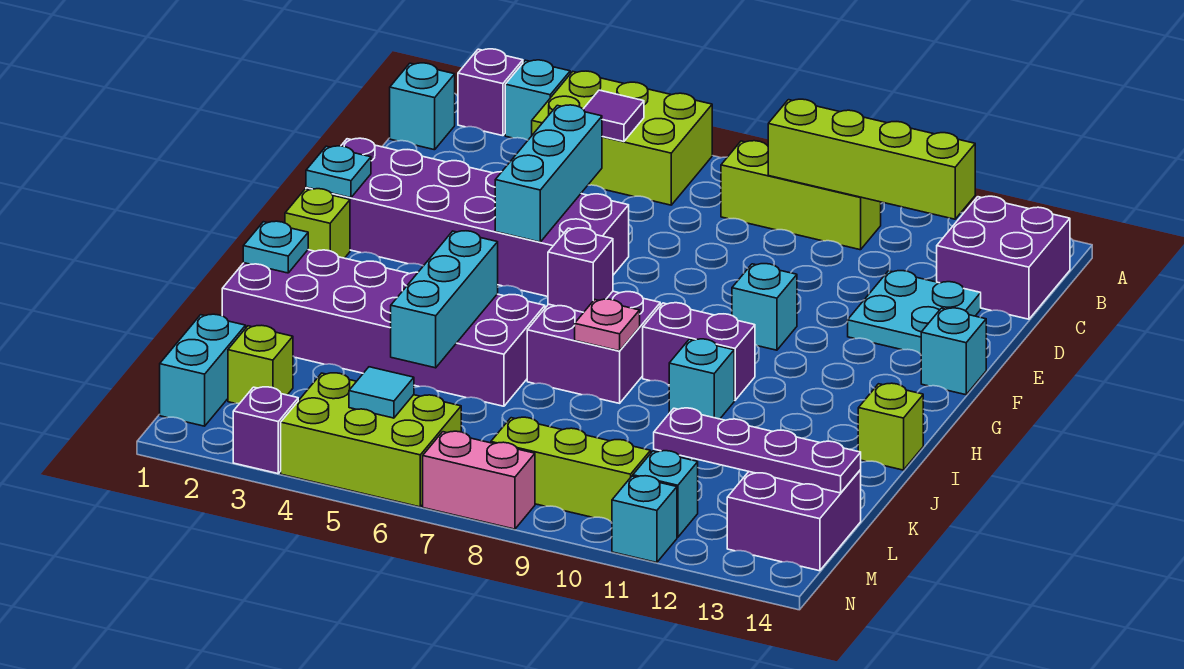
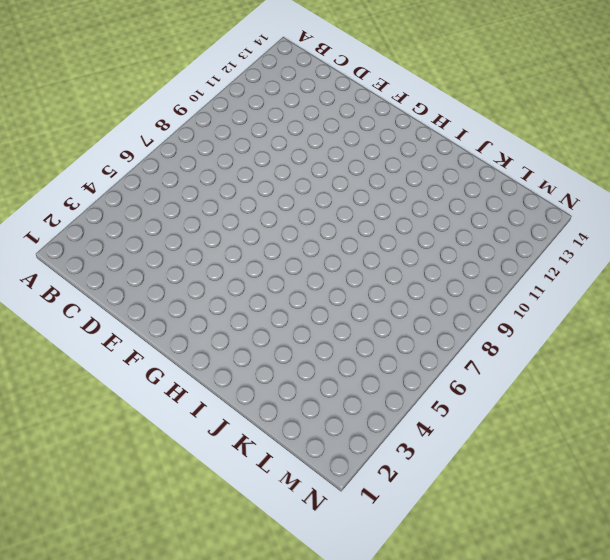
none -> purple 1x1 brick [458,49,523,136]
none -> cyan 1x1 brick [505,60,570,140]
none -> lime 2x3 brick [532,71,712,205]
none -> cyan 1x1 brick [390,63,455,150]

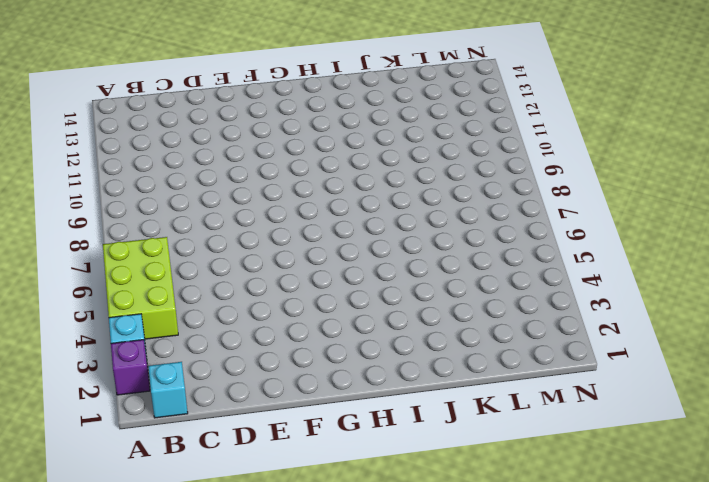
none -> lime 1x3 brick [721,141,881,250]
none -> purple 2x2 brick [937,196,1070,319]
none -> cyan 2x2 plate [848,271,981,354]
none -> purple 2x6 brick [306,138,629,296]

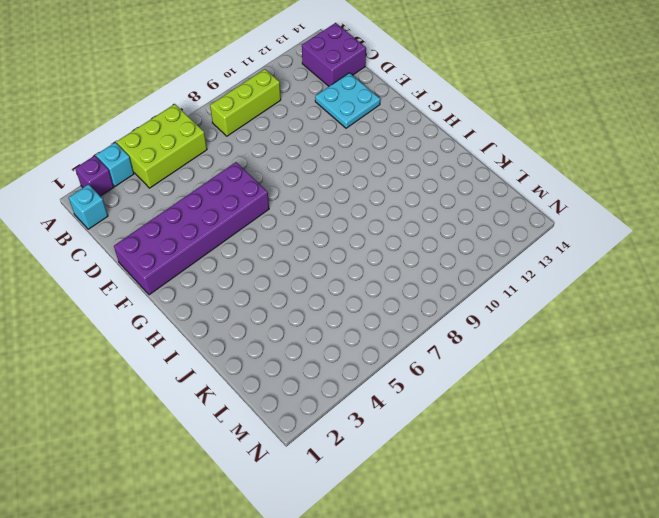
none -> cyan 1x1 brick [732,264,797,350]
none -> cyan 1x1 brick [921,308,986,395]
none -> lime 1x1 brick [285,189,350,258]
none -> purple 2x2 brick [527,291,660,403]

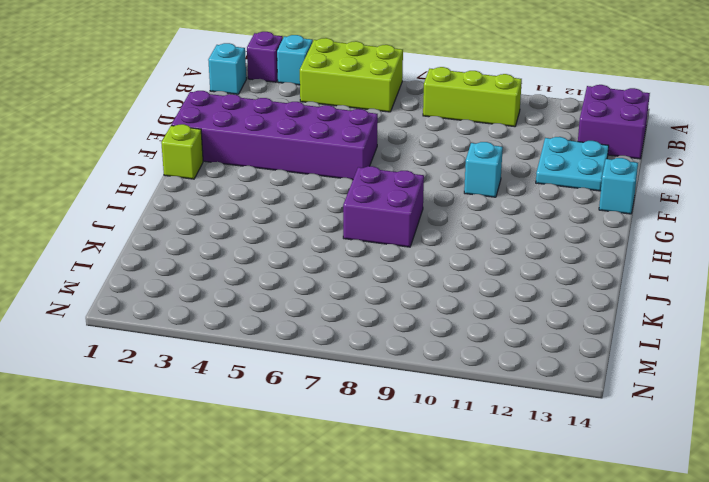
none -> purple 1x2 brick [643,303,755,401]
none -> purple 2x6 brick [222,250,545,406]
none -> cyan 1x1 brick [669,339,734,419]
none -> lime 1x1 brick [858,383,923,470]

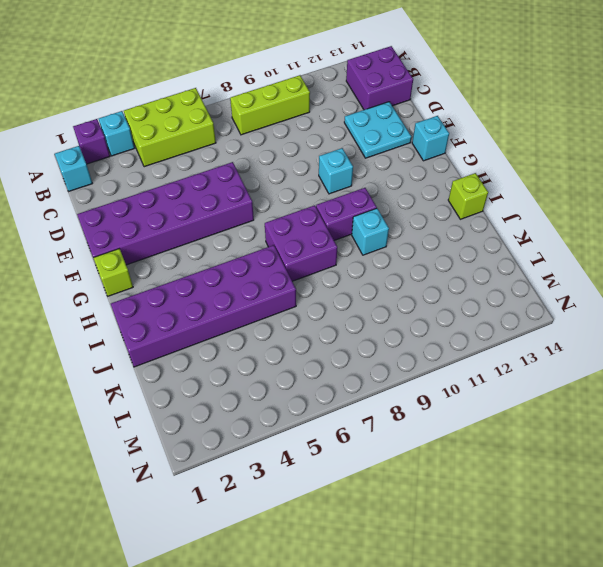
none -> cyan 1x2 brick [160,314,246,426]
none -> lime 1x1 brick [228,325,293,404]
none -> purple 2x2 brick [727,470,861,571]
none -> lime 2x3 brick [281,373,461,507]

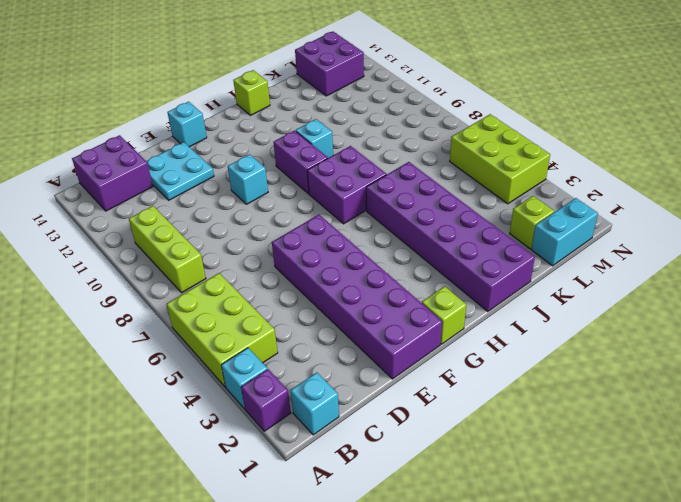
none -> lime 1x3 brick [491,417,651,522]
none -> cyan 1x1 brick [633,451,698,537]
none -> purple 1x1 brick [233,387,298,474]
none -> pink 1x2 brick [423,431,535,529]

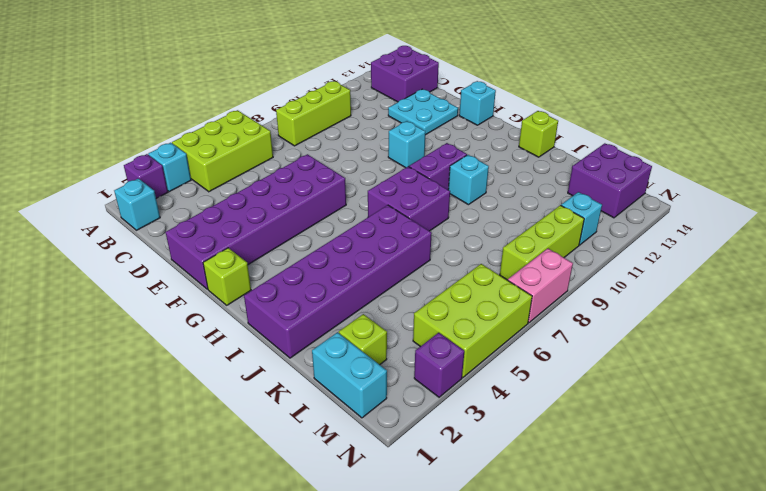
none -> cyan 1x1 brick [612,476,677,563]
none -> purple 1x1 tile [583,90,644,142]
none -> lime 1x4 brick [768,99,975,219]
none -> cyan 1x3 brick [495,105,602,242]

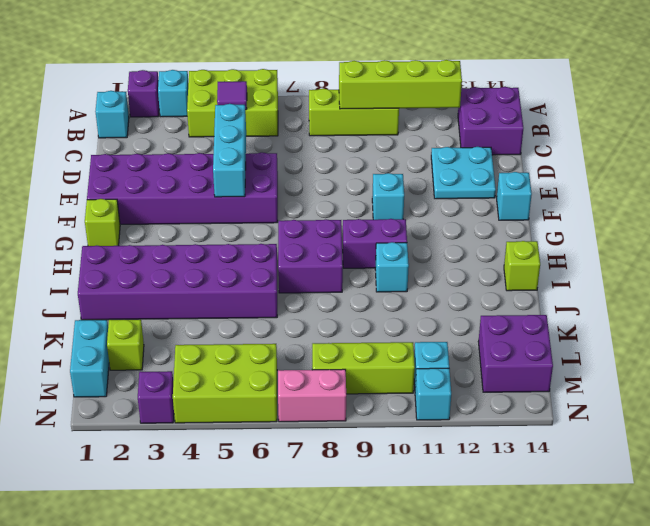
none -> cyan 1x1 plate [306,146,371,198]
none -> purple 1x1 brick [548,228,613,312]
none -> cyan 1x1 plate [243,221,308,273]
none -> cyan 1x3 brick [391,231,498,368]

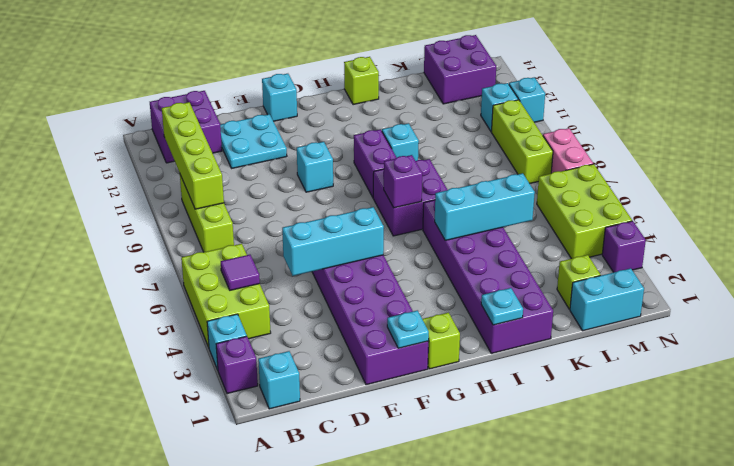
none -> pink 1x1 plate [575,299,640,351]
none -> purple 1x4 plate [654,408,861,493]
none -> cyan 1x1 tile [349,367,414,418]

